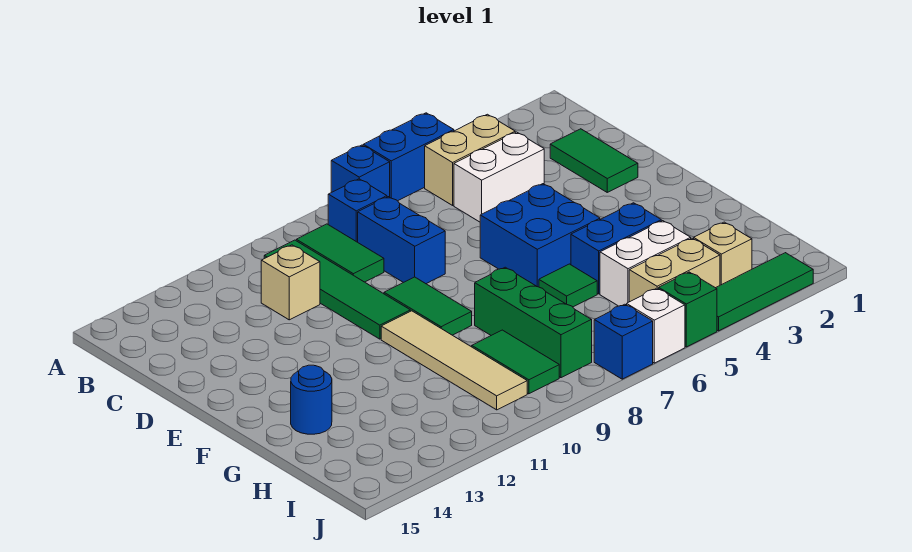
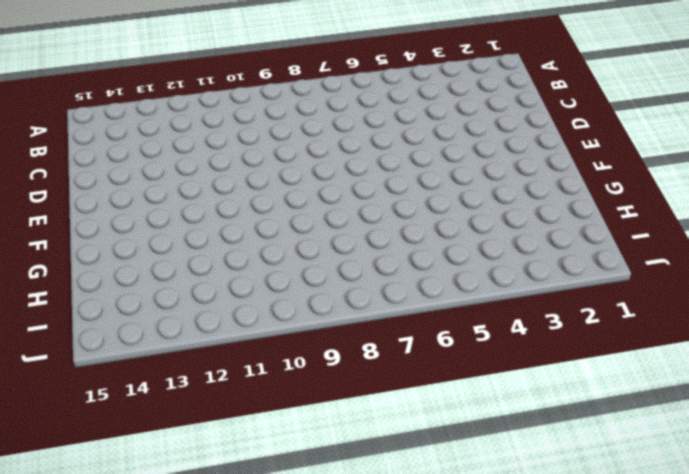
none -> blue 1x2 brick [363,113,454,201]
none -> blue 1x1 brick [331,145,390,197]
none -> tan 1x2 brick [425,114,515,205]

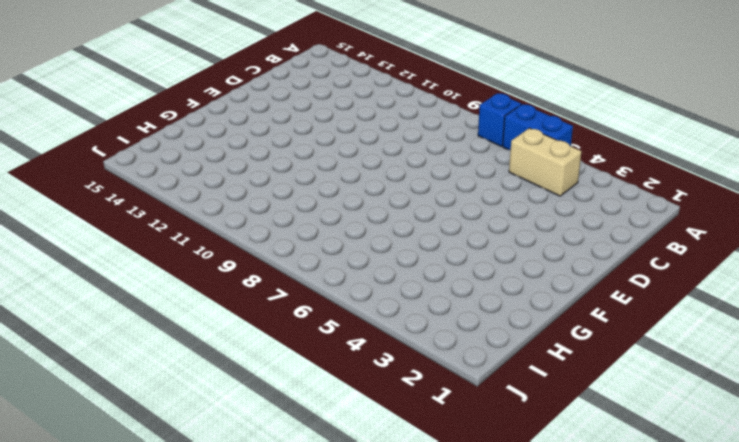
none -> blue 1x1 brick [328,179,387,242]
none -> green 1x2 tile [296,224,384,282]
none -> green 1x4 tile [264,240,410,339]

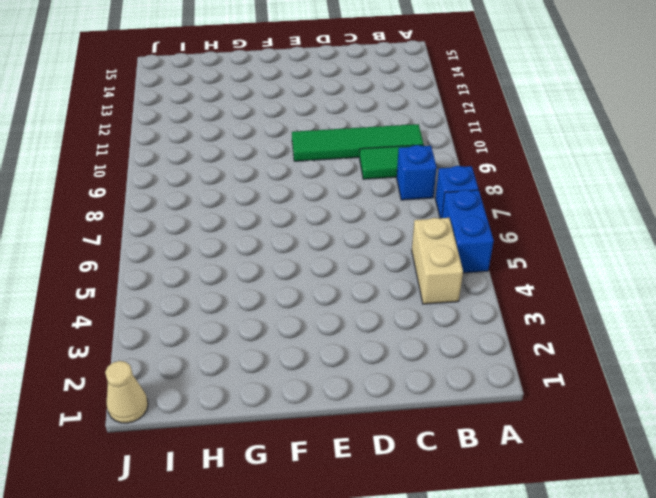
tan 1x1 cone [105,361,148,423] -> none
none -> green 1x2 tile [550,129,638,192]
none -> white 1x2 brick [454,132,544,222]
none -> blue 1x2 brick [358,197,445,284]

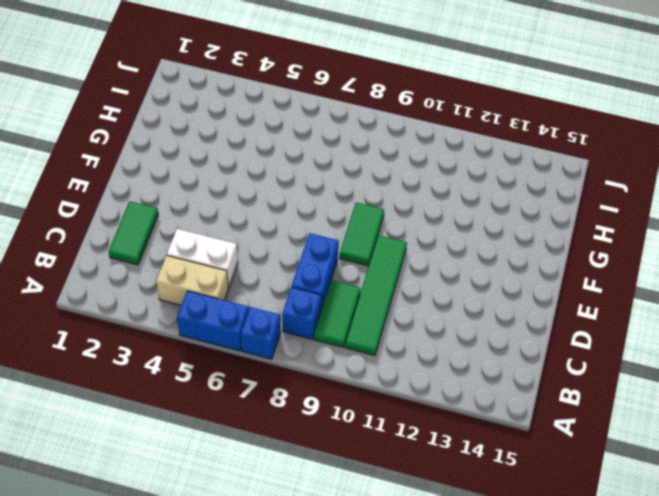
none -> tan 1x1 brick [261,245,320,320]
none -> blue 2x2 brick [480,184,600,287]
none -> tan 1x4 tile [381,311,527,410]

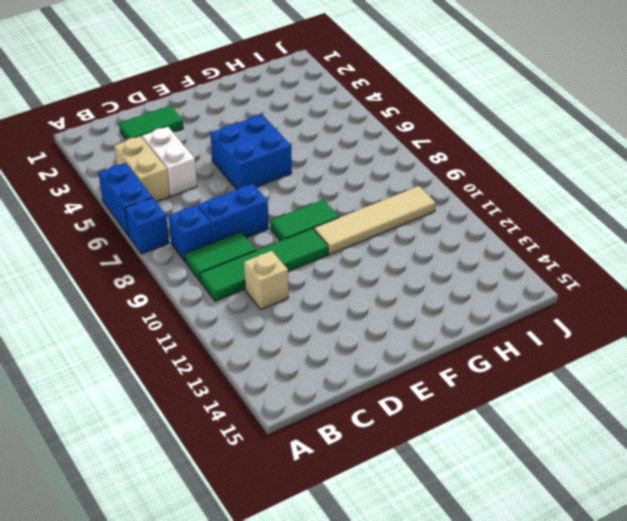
none -> blue 1x2 brick [571,203,661,294]
none -> green 1x1 tile [539,264,597,307]
none -> green 1x3 brick [475,267,592,378]

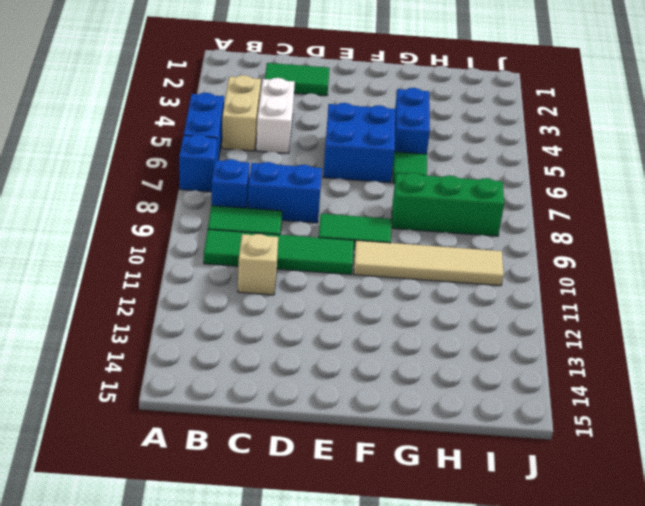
none -> blue 1x1 round brick [291,365,332,434]
none -> white 1x2 brick [600,221,691,306]
none -> green 1x2 tile [472,330,559,394]

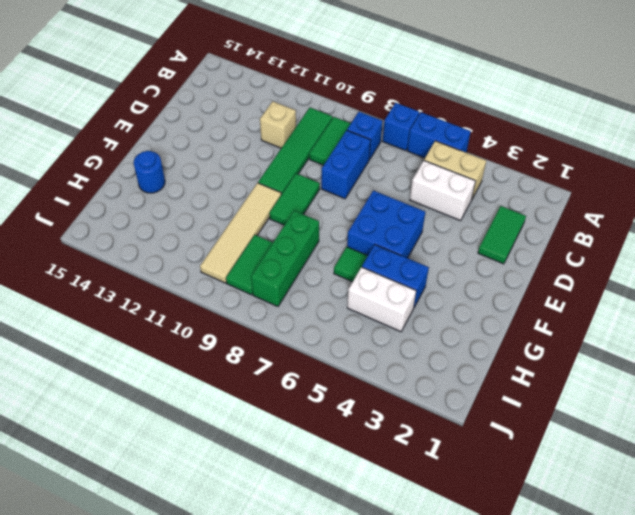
none -> tan 1x1 brick [694,222,752,285]
none -> tan 1x2 brick [629,238,720,302]
none -> green 1x3 tile [716,253,813,331]

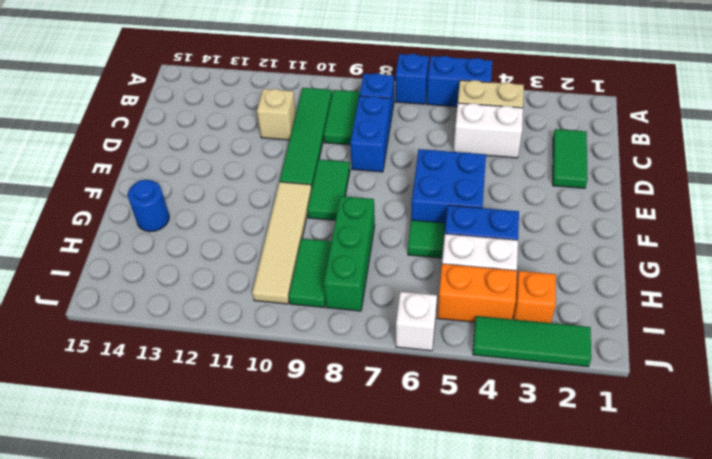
orange 1x1 brick [513,271,556,323] -> tan 1x1 brick [694,222,752,285]
orange 1x2 brick [437,264,517,322] -> tan 1x2 brick [629,238,720,302]
none -> green 1x1 brick [659,272,717,347]
none -> blue 1x1 brick [594,304,653,379]

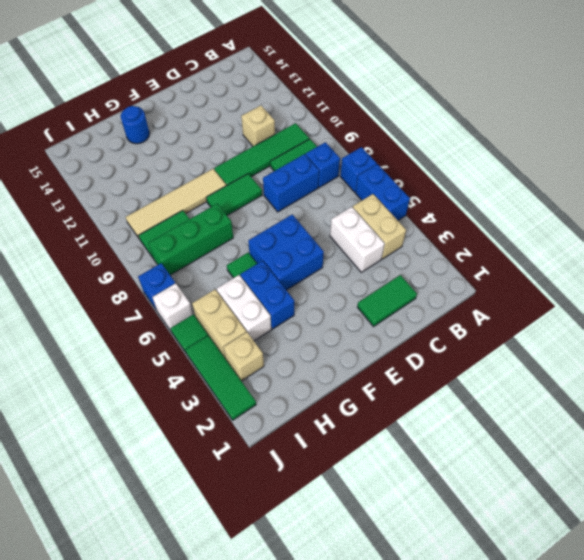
green 1x1 tile [170,314,208,352] -> green 1x1 brick [659,272,717,347]

